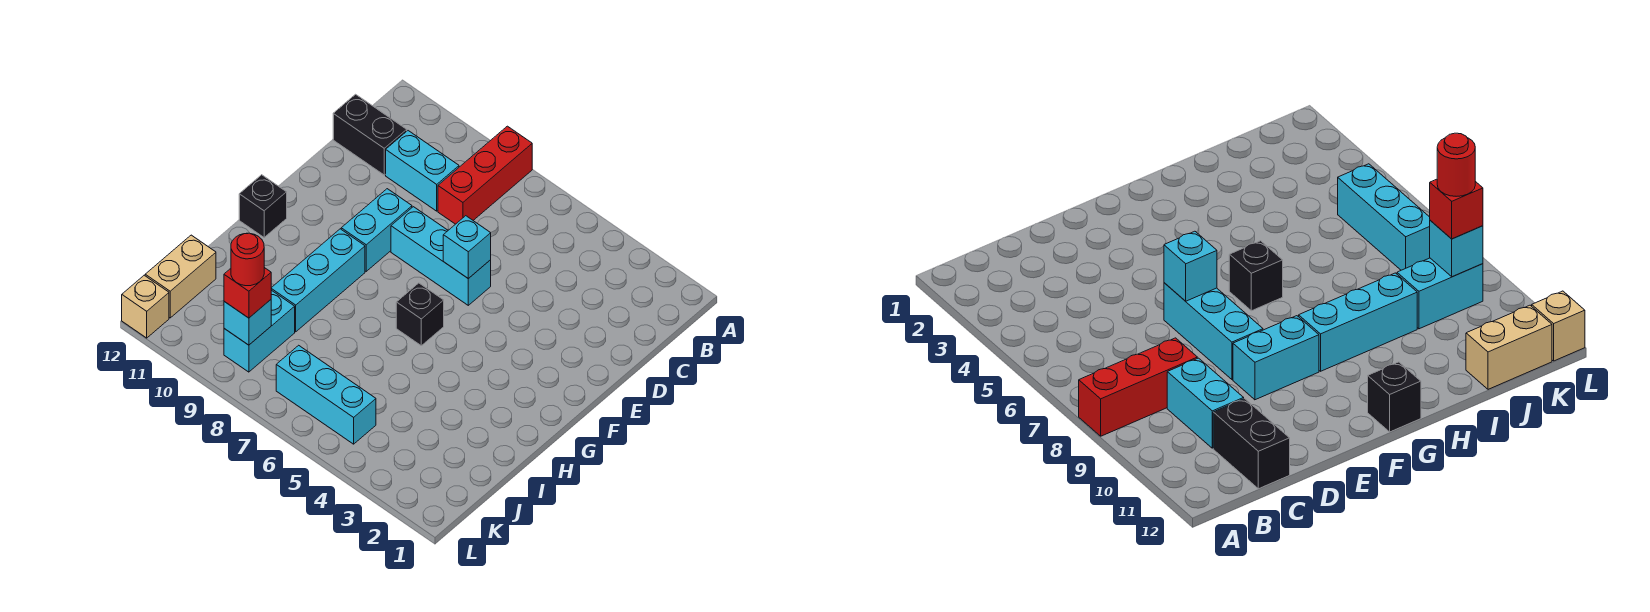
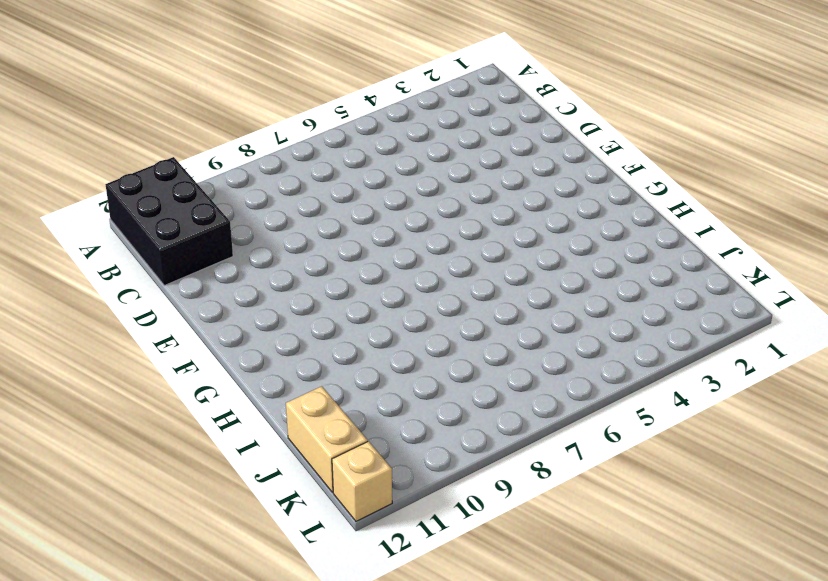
black 2x3 brick [106,157,233,285] -> black 1x2 brick [333,94,407,175]
none -> red 1x3 brick [438,126,532,224]
none -> cyan 1x2 brick [386,131,459,211]
none -> cyan 1x3 brick [391,207,491,305]

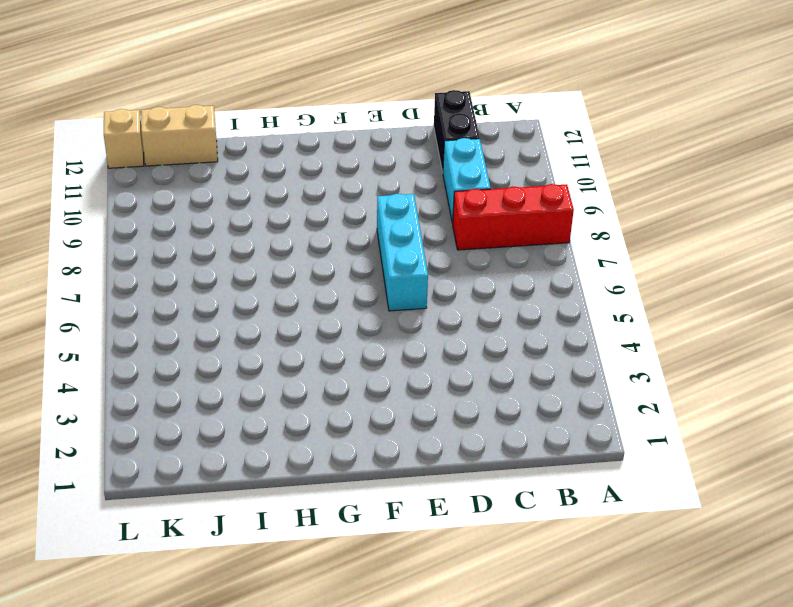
none -> cyan 1x2 brick [341,189,412,271]
none -> black 1x1 brick [396,283,444,346]
none -> cyan 1x3 brick [271,229,365,332]

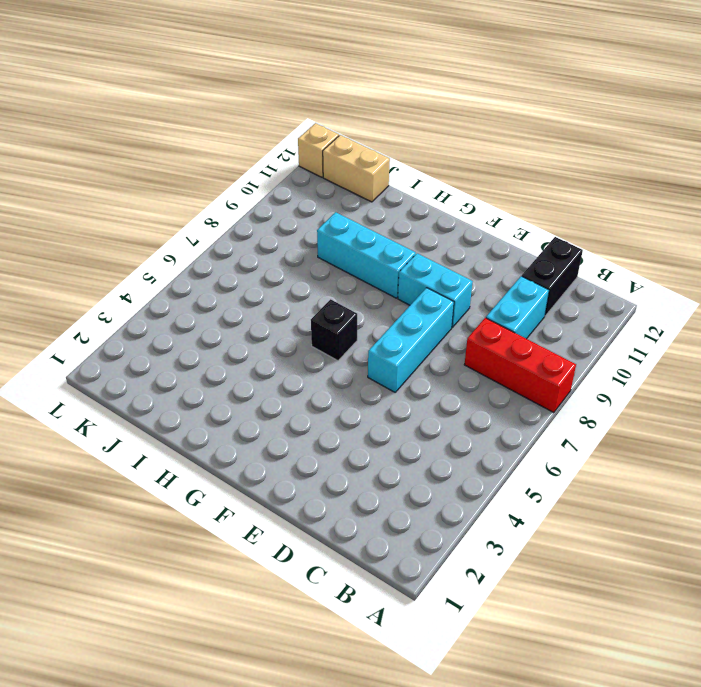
none -> black 1x1 brick [239,175,287,237]
none -> cyan 1x2 brick [224,290,295,372]
none -> cyan 1x3 brick [276,345,376,444]

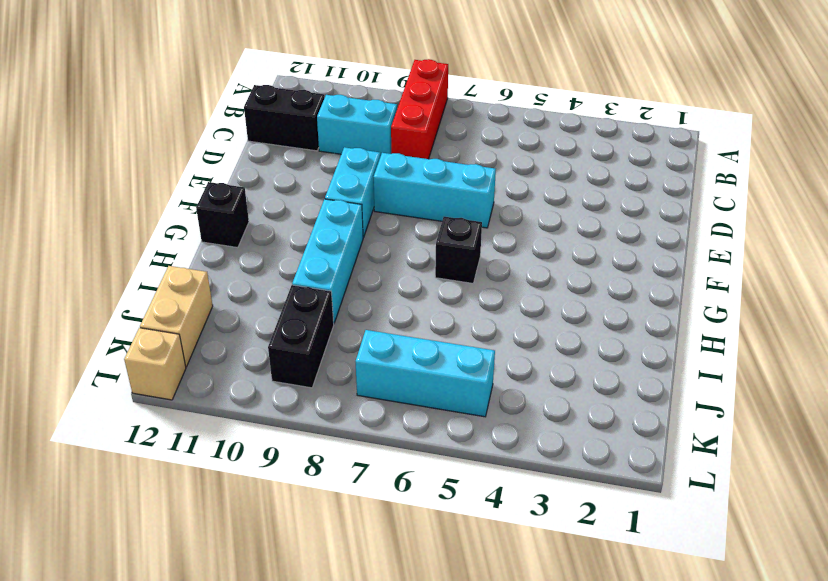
black 1x2 brick [268,285,334,388] -> cyan 1x2 brick [224,290,295,372]
none -> cyan 1x1 brick [443,216,491,279]
none -> cyan 1x1 brick [224,300,271,345]
none -> red 1x1 brick [224,268,271,318]

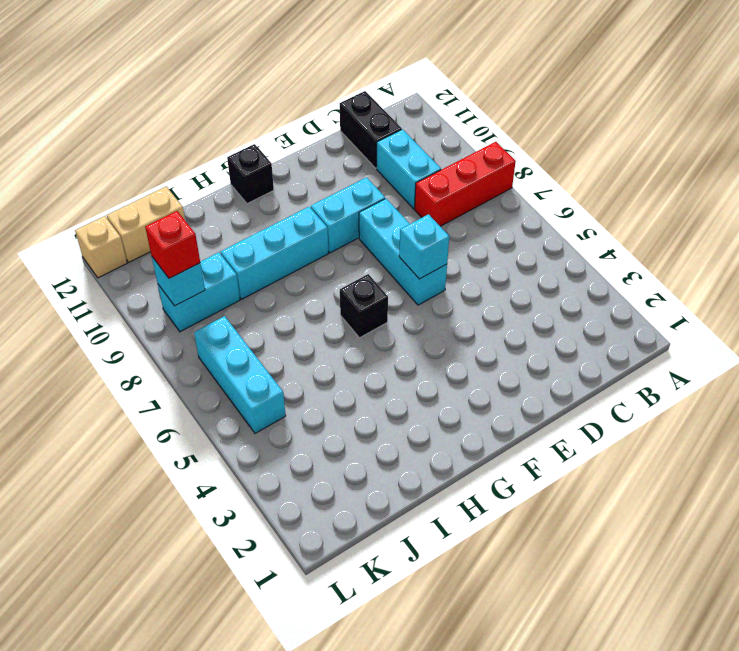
none -> red 1x1 round brick [231,233,264,286]

